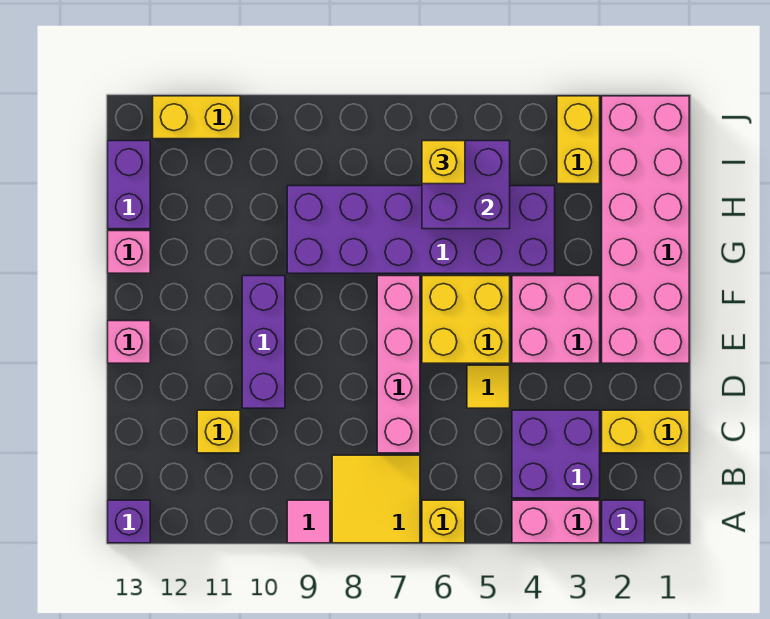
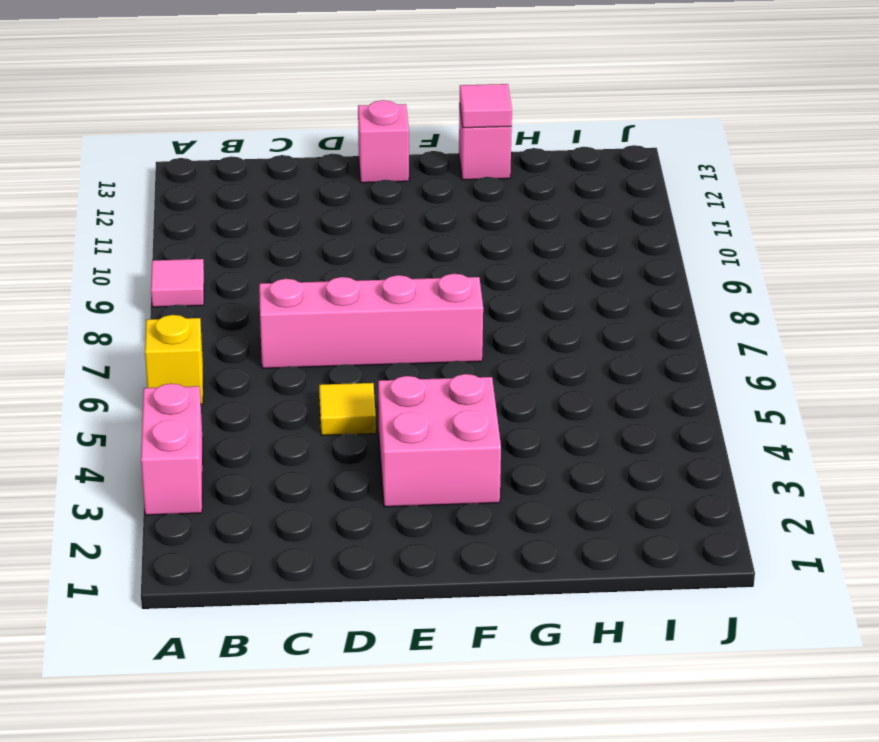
pink 1x1 tile [460,84,512,128] -> none
none -> purple 1x1 brick [602,500,645,543]
none -> yellow 2x2 tile [332,455,420,543]
none -> purple 1x1 brick [108,500,150,543]

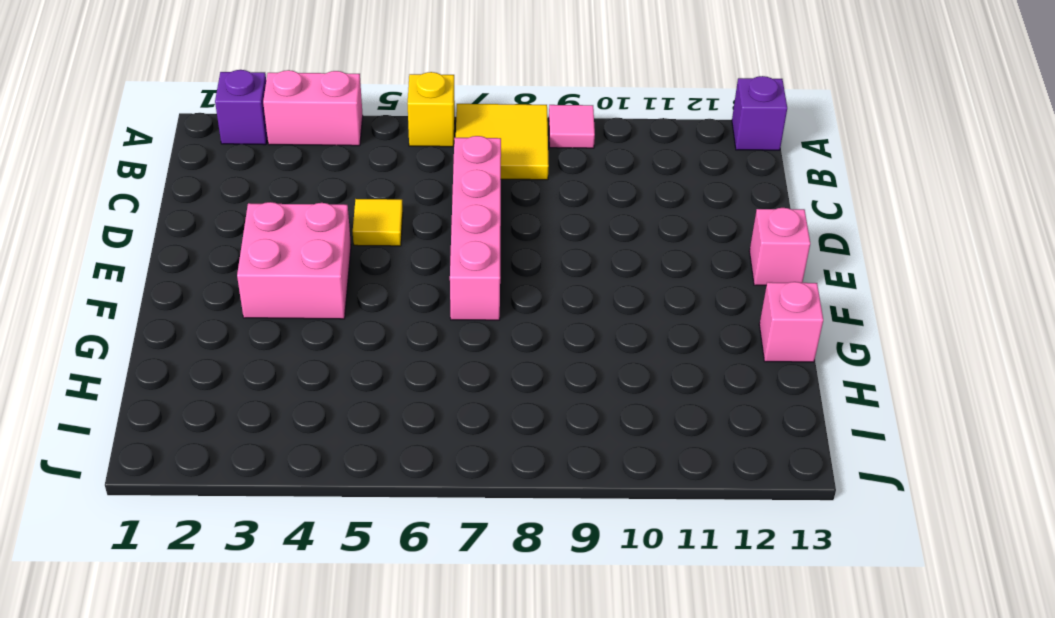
none -> purple 2x2 brick [512,410,600,498]
none -> yellow 1x2 brick [602,410,689,453]
none -> yellow 1x1 brick [197,410,240,453]

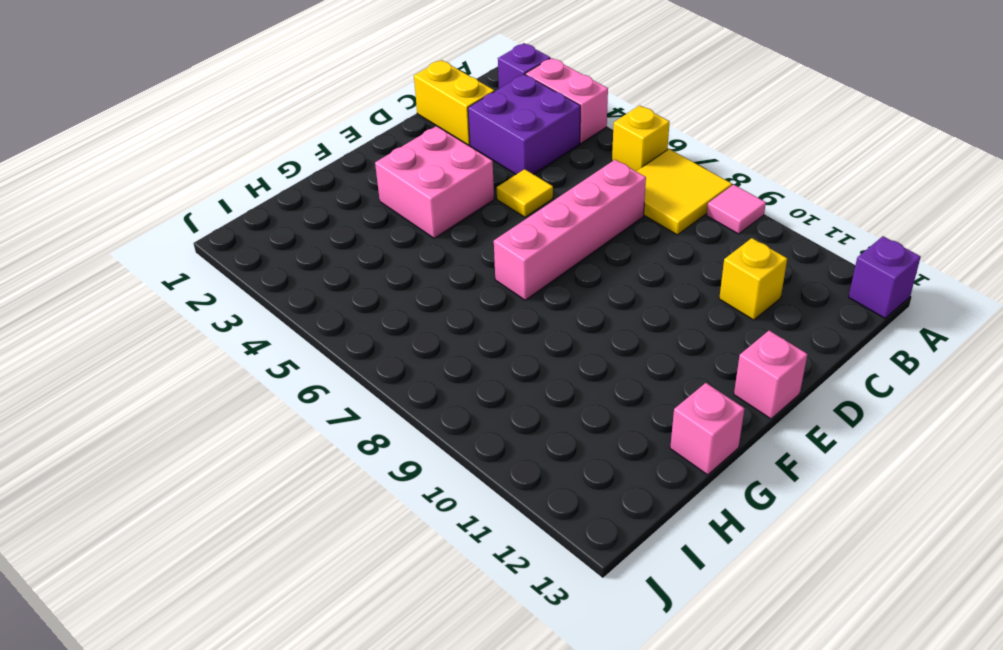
none -> purple 1x3 brick [242,276,285,408]
none -> pink 2x6 brick [602,96,689,363]
none -> yellow 2x2 brick [422,276,510,363]

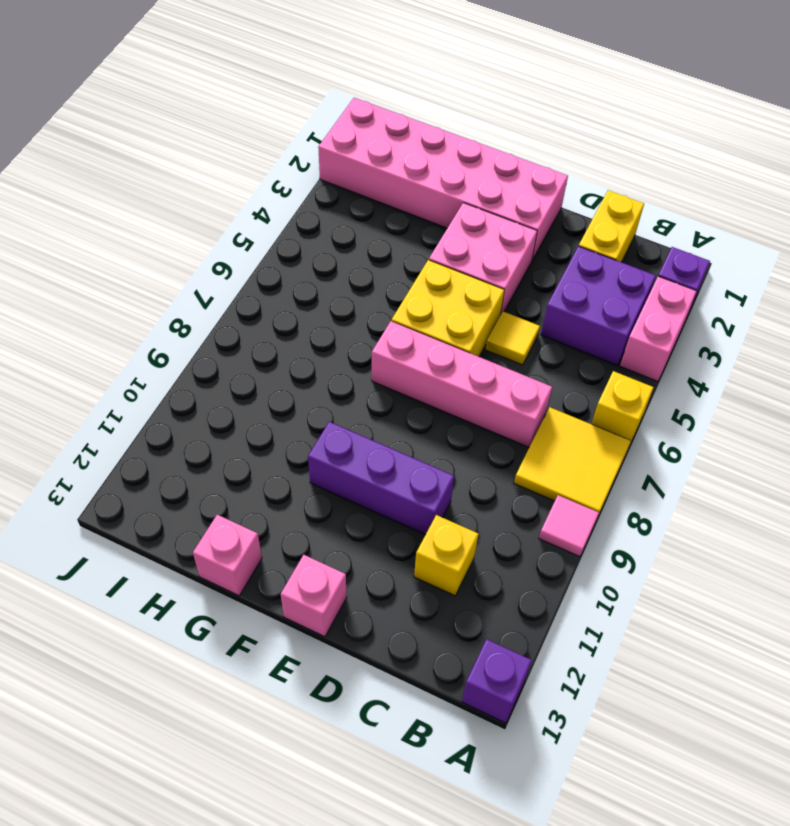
none -> purple 2x6 brick [287,186,555,273]
none -> purple 1x2 brick [108,141,150,229]
none -> yellow 1x2 brick [557,96,600,184]

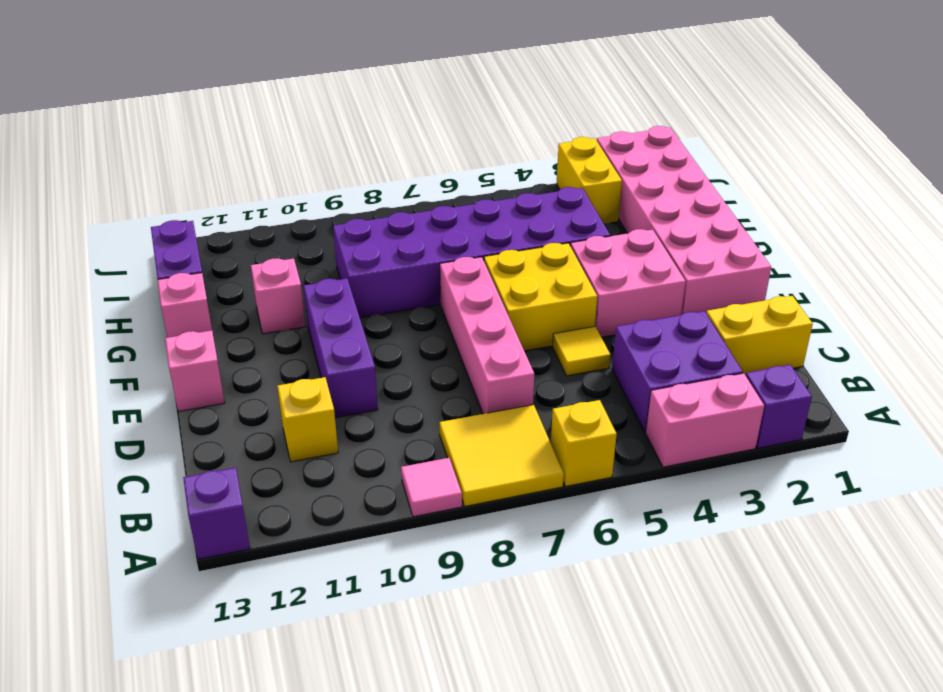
pink 1x1 brick [251,258,306,334] -> none
none -> yellow 1x2 brick [153,96,240,139]
none -> purple 2x2 brick [422,141,510,229]
none -> yellow 1x1 brick [422,141,465,184]

